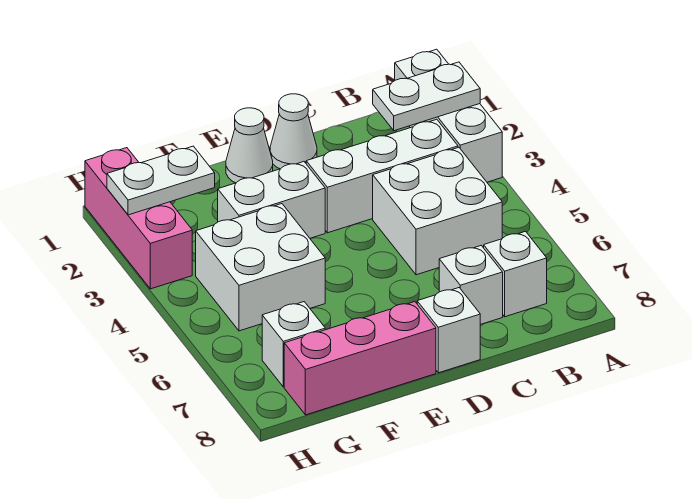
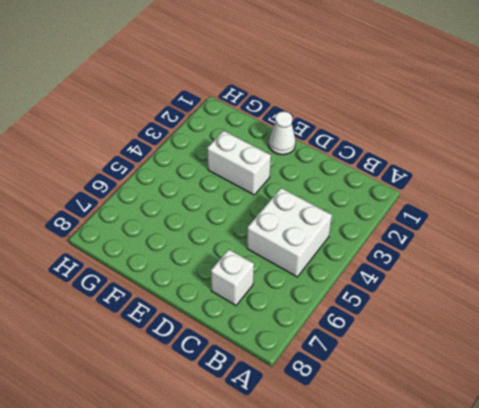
none -> white 1x3 brick [395,49,502,182]
none -> white 1x3 brick [306,119,458,233]
none -> white 1x1 brick [484,231,547,317]

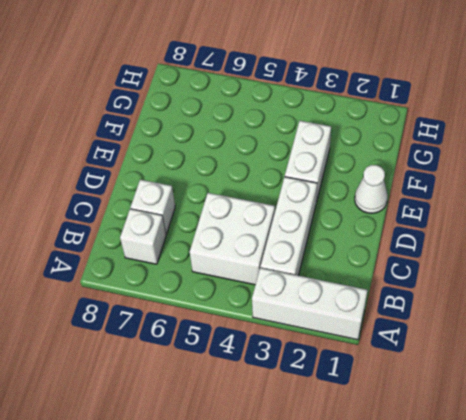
none -> white 1x1 cone [270,94,317,169]
none -> white 1x1 brick [417,288,480,373]
none -> pink 1x3 brick [284,302,436,415]

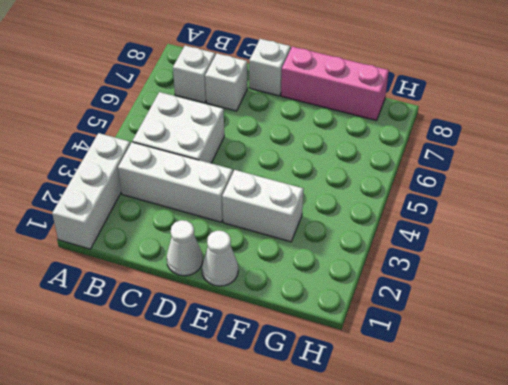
none -> white 2x2 brick [196,204,325,331]
none -> white 1x1 brick [262,302,325,387]
none -> pink 1x3 brick [85,148,192,289]

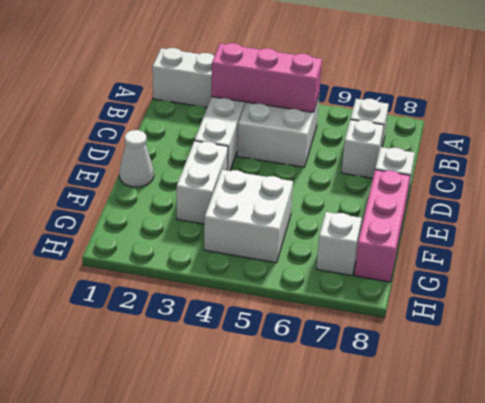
pink 1x3 brick [211,43,322,112] -> pink 1x3 brick moved to [85,148,192,289]
none -> white 1x1 cone [270,94,317,169]
none -> white 1x2 plate [373,62,480,131]
none -> white 1x2 plate [107,146,215,215]

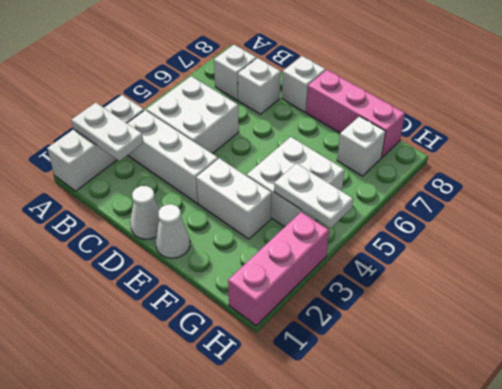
white 1x2 plate [274,163,353,228] -> white 1x2 plate moved to [107,146,215,215]

